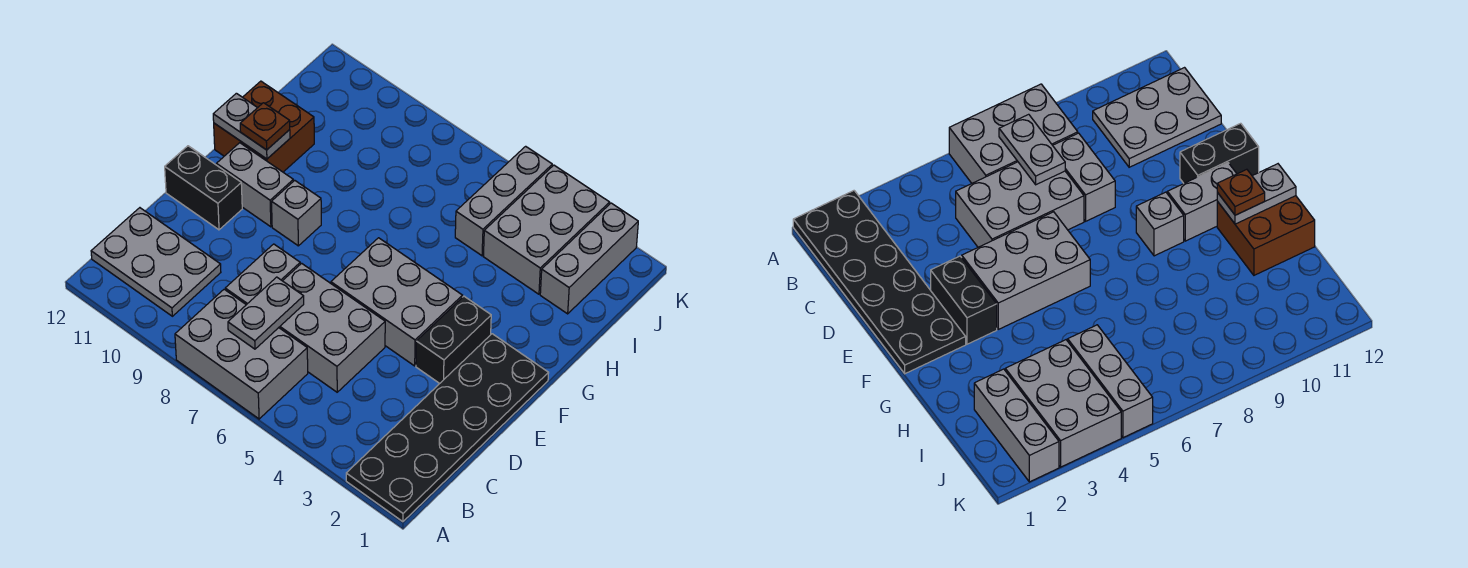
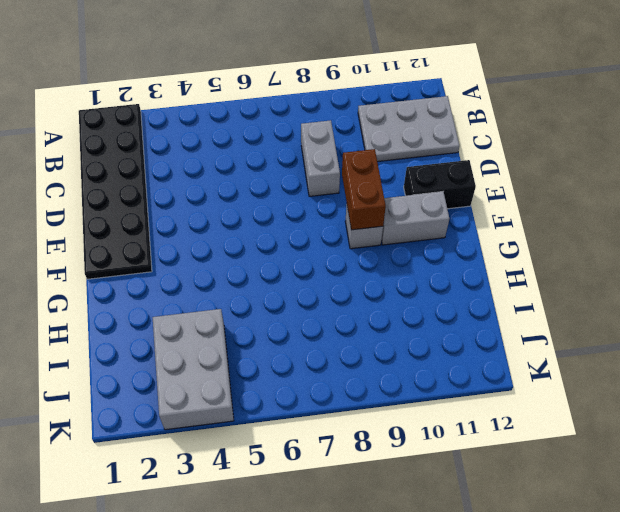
brown 1x2 brick [342,149,386,230] -> none
none -> grey 2x3 brick [175,289,308,419]
none -> grey 2x3 brick [279,263,385,392]
none -> black 1x2 brick [416,296,491,384]

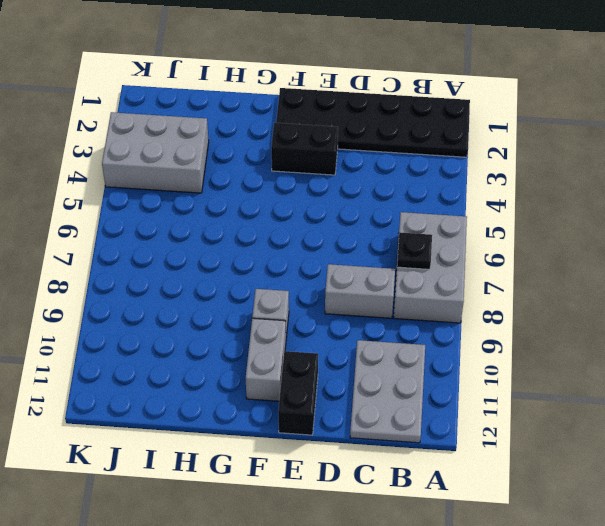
black 1x1 plate [397,232,432,269] -> grey 1x2 plate [228,277,304,349]
none -> grey 2x3 brick [279,263,385,392]
none -> grey 2x3 brick [331,238,463,366]
none -> brown 2x2 brick [214,81,314,172]

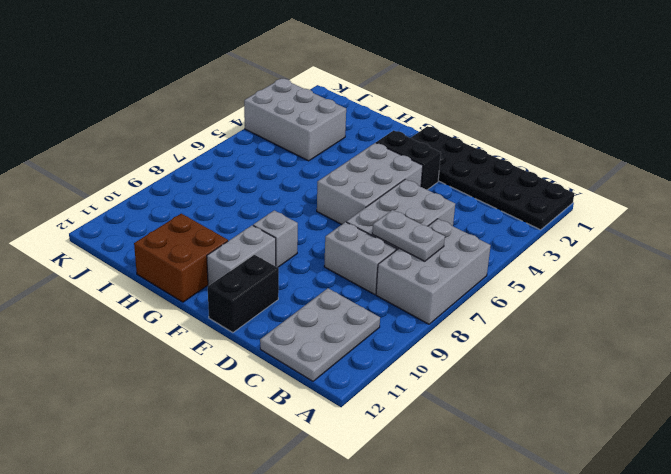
none -> grey 1x3 brick [540,203,638,314]
none -> grey 1x3 brick [455,146,552,256]
none -> grey 1x2 plate [213,93,290,159]

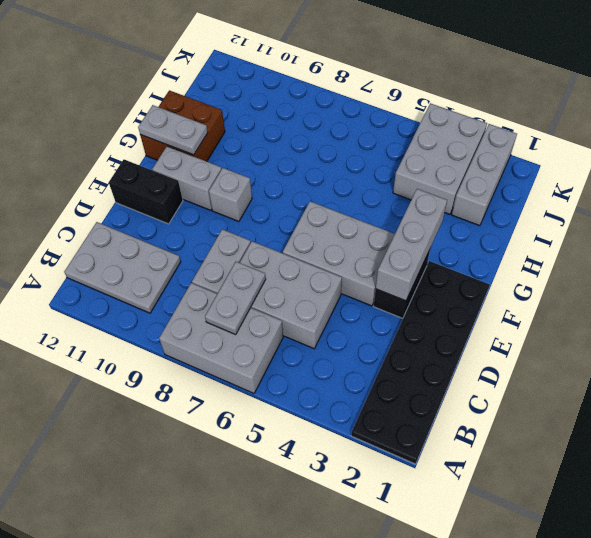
grey 1x3 brick [376,189,447,301] -> grey 1x3 brick moved to [455,146,552,256]
none -> brown 1x1 plate [240,103,290,150]

